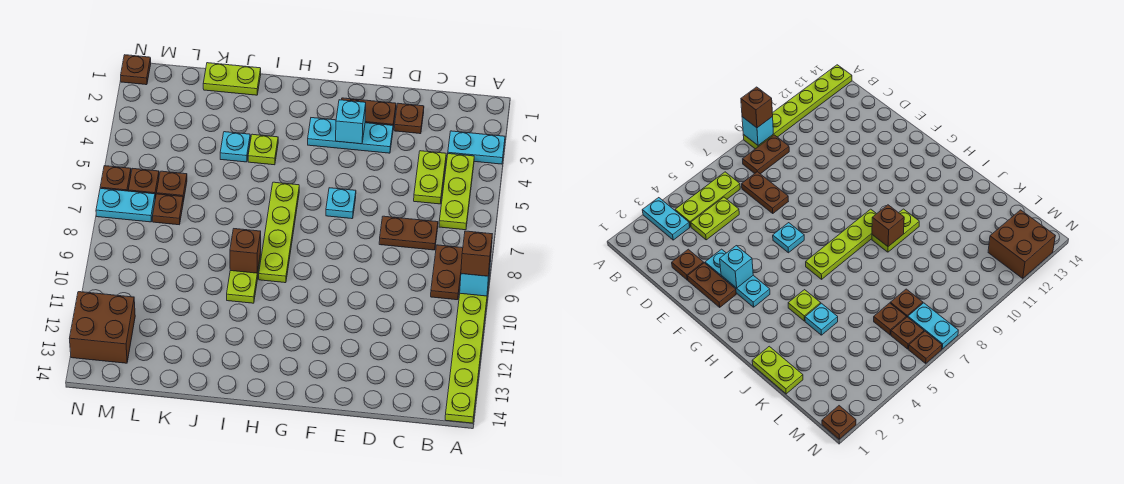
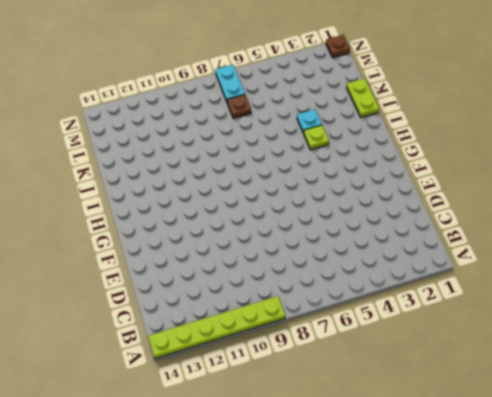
none -> cyan 1x2 plate [448,131,505,164]
none -> lime 1x3 plate [439,154,474,230]
none -> brown 1x2 plate [431,245,463,300]

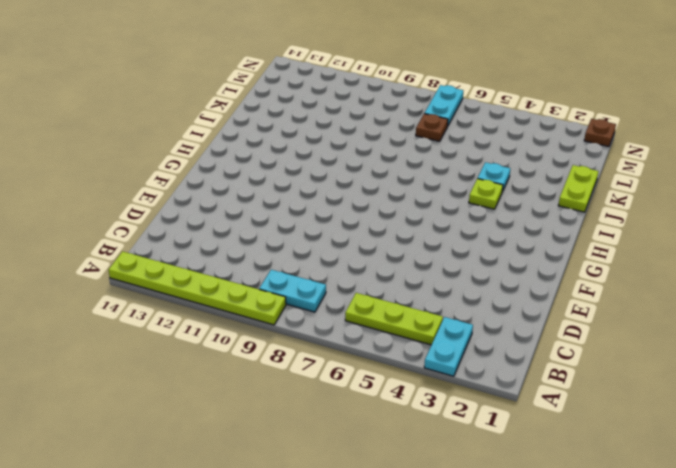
cyan 1x2 plate [259,270,326,312] -> brown 1x2 plate [431,245,463,300]
none -> lime 1x2 plate [414,151,446,204]
none -> brown 1x2 plate [379,216,438,250]
none -> brown 1x1 plate [394,103,424,134]

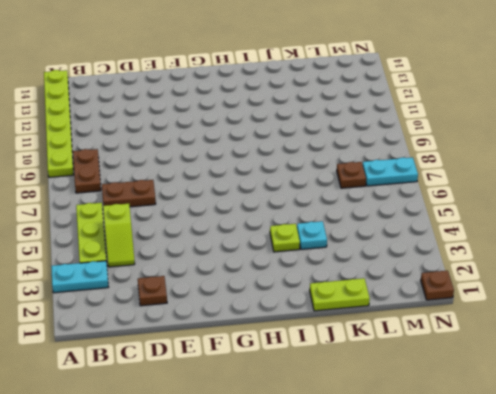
lime 1x2 slope [103,204,135,267] -> lime 1x2 plate [414,151,446,204]
none -> brown 1x2 plate [342,98,396,127]
none -> cyan 1x3 plate [308,118,393,153]
none -> cyan 1x1 plate [326,188,356,219]

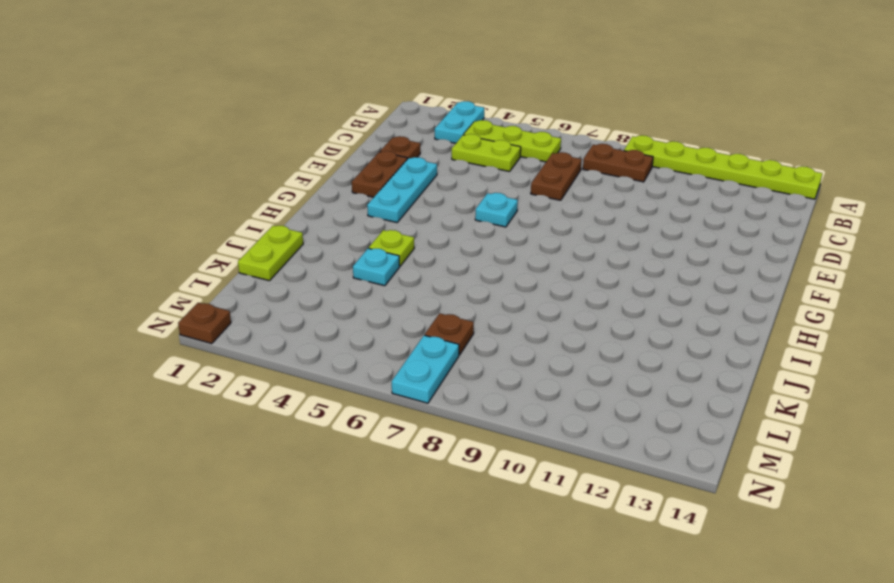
none -> lime 1x4 plate [259,182,299,283]
none -> lime 1x2 plate [227,253,261,303]
none -> brown 1x1 plate [157,171,187,202]

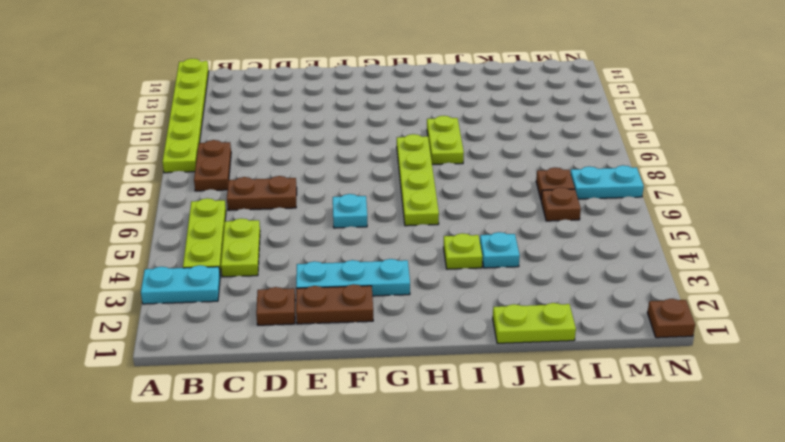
none -> brown 1x1 plate [128,168,159,198]
none -> brown 2x2 brick [70,292,135,363]
none -> brown 1x1 plate [100,166,131,191]

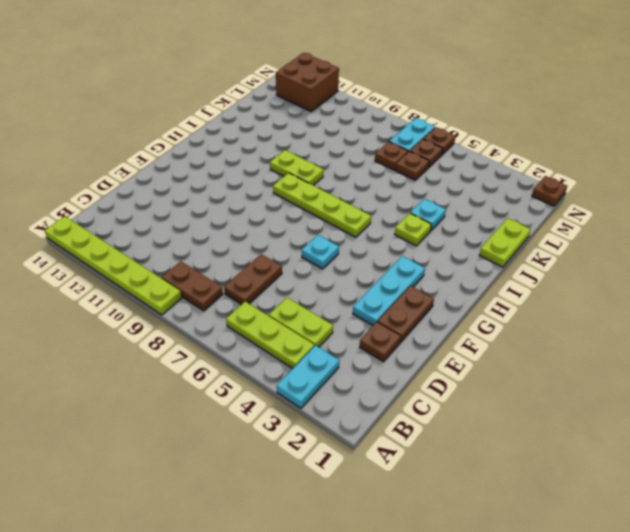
none -> cyan 1x1 brick [460,259,491,296]
none -> cyan 1x1 brick [336,100,366,144]
none -> brown 1x1 brick [230,229,261,273]

